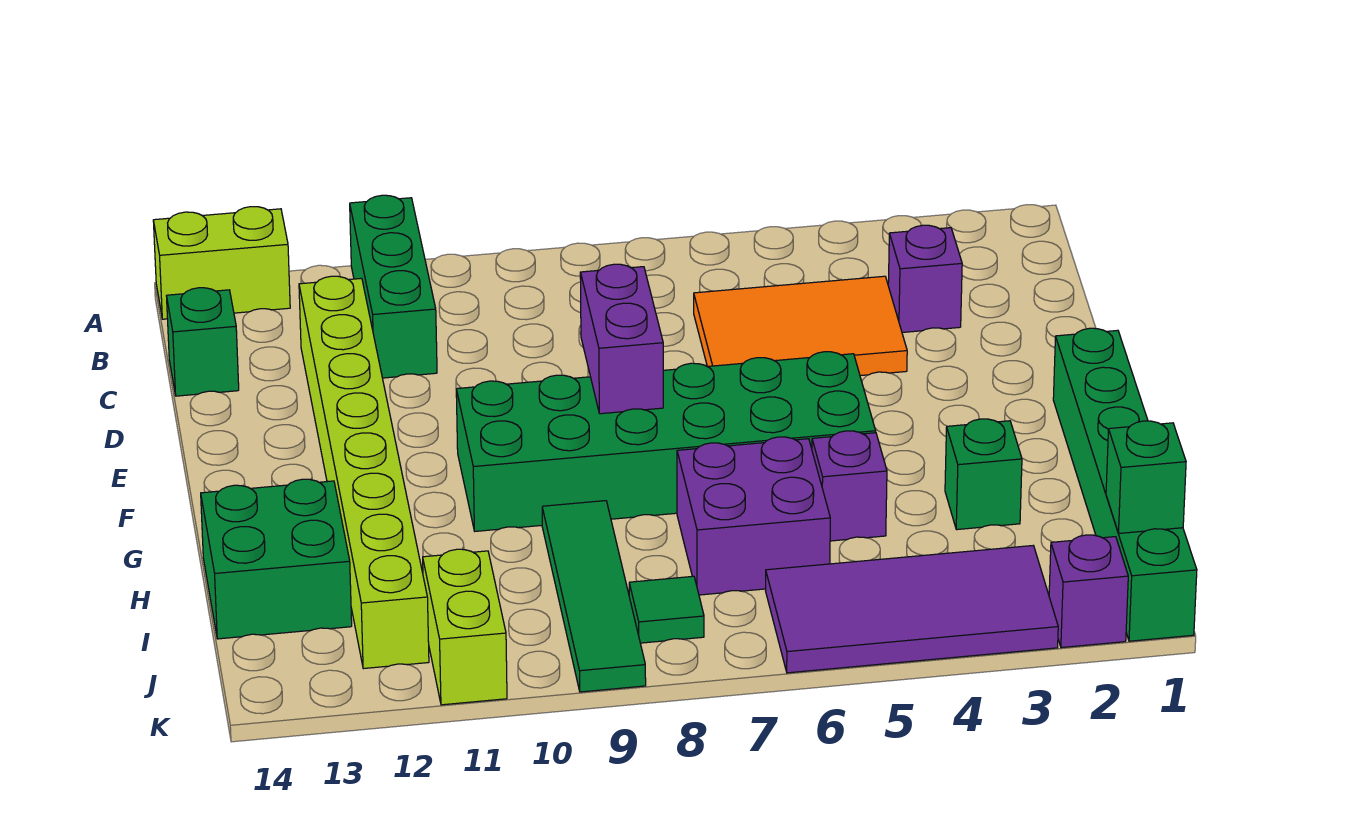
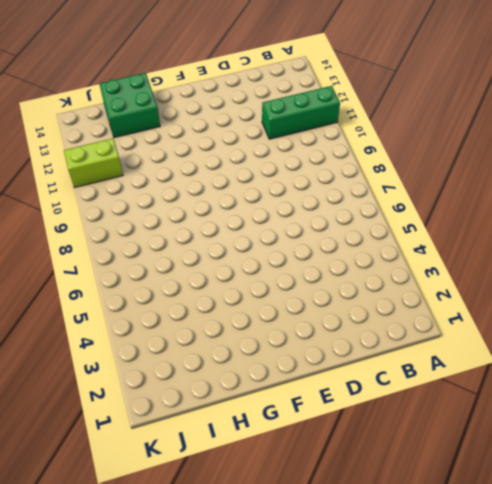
none -> lime 1x2 brick [153,207,290,319]
none -> purple 1x1 brick [888,225,962,332]
none -> orange 2x3 tile [694,276,907,376]

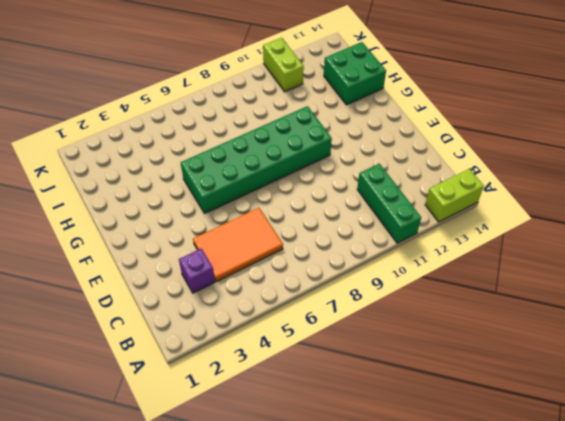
none -> lime 1x8 brick [299,276,429,669]
none -> green 1x1 brick [167,288,239,396]
none -> green 1x6 brick [1053,328,1197,641]

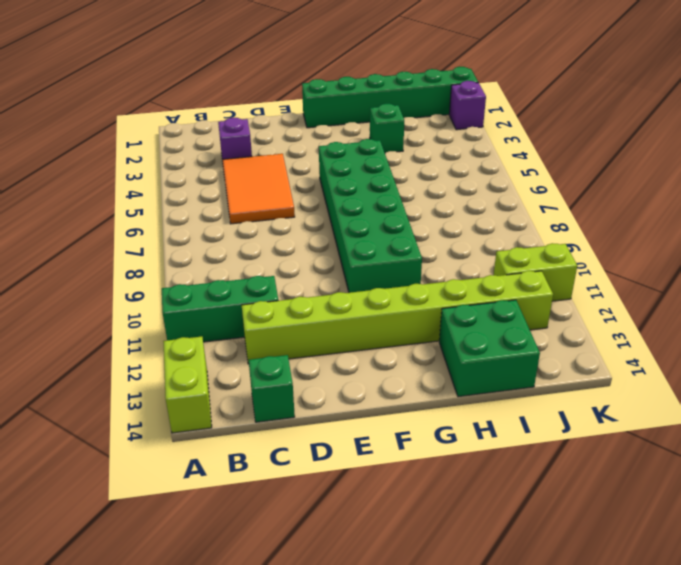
none -> purple 1x1 brick [812,431,887,541]
none -> purple 2x2 brick [677,437,830,595]
none -> green 1x4 tile [542,501,646,692]

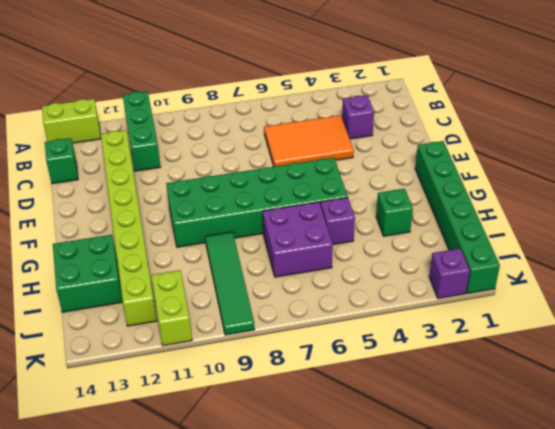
none -> purple 2x4 tile [766,546,1058,673]
none -> green 1x1 tile [629,576,704,643]
none -> purple 1x2 brick [580,264,663,414]

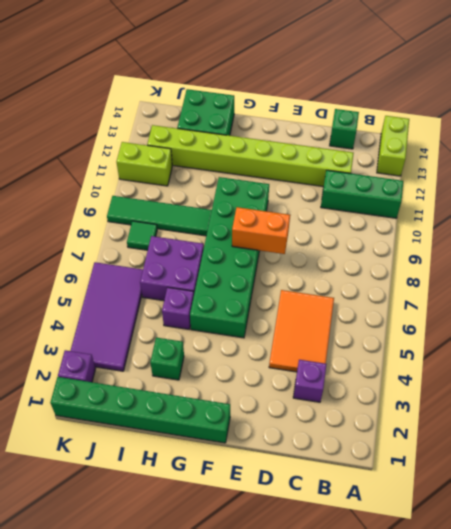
orange 1x2 brick [232,207,290,254] -> purple 1x2 brick [580,264,663,414]
none -> green 1x1 brick [1106,421,1186,534]

